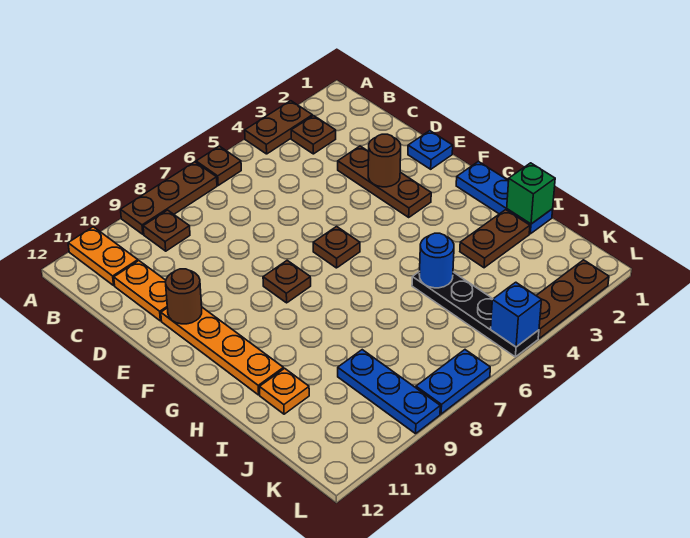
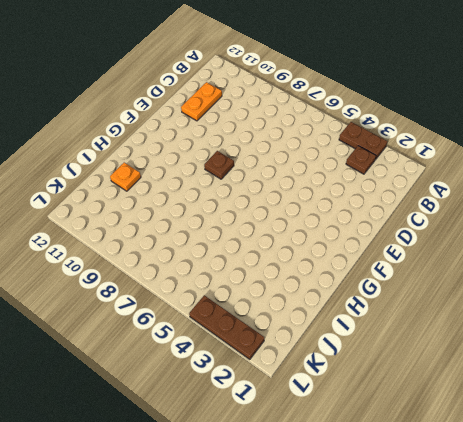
none -> brown 1x1 plate [196,146,241,185]
none -> brown 1x3 plate [121,162,217,234]
none -> orange 1x2 plate [68,227,138,285]

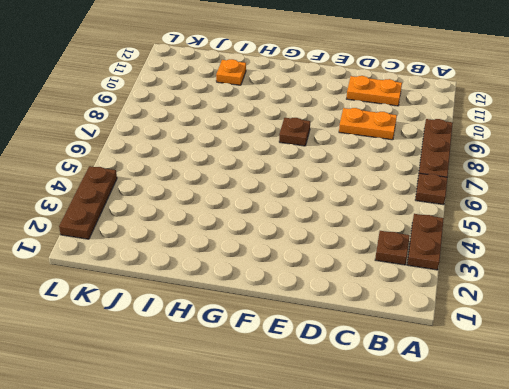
orange 1x2 plate [339,108,397,140] -> orange 1x2 plate moved to [68,227,138,285]
none -> brown 1x1 plate [143,210,190,251]
none -> brown 1x3 plate [338,146,431,217]
none -> blue 1x1 plate [408,131,453,169]

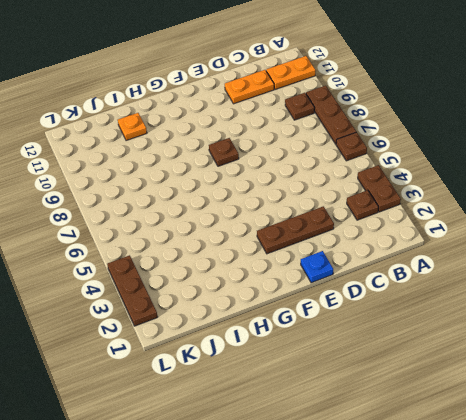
none -> orange 1x4 plate [161,307,284,395]
none -> brown 1x1 plate [313,226,360,268]
none -> blue 1x3 plate [456,161,553,234]

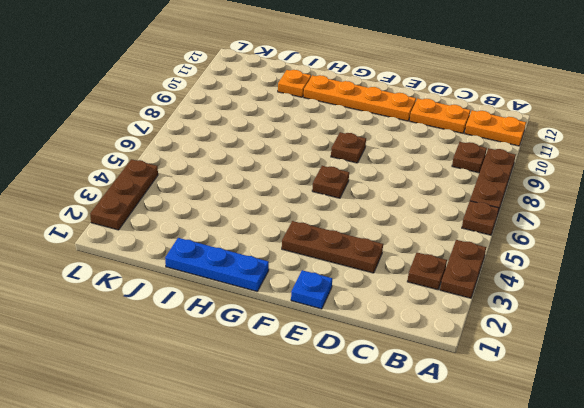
none -> brown 1x2 plate [460,210,530,268]
none -> black 1x4 plate [412,271,539,357]
none -> blue 1x3 plate [338,350,440,434]

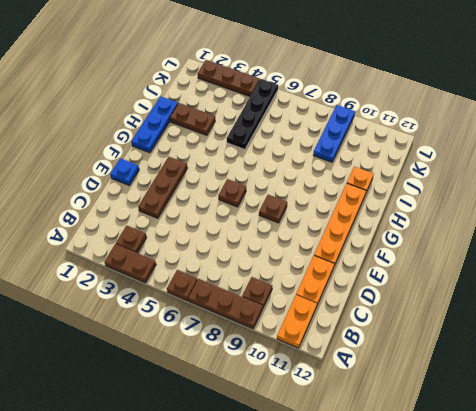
none -> blue 1x2 plate [416,350,490,414]
none -> brown 1x1 round brick [368,134,401,187]
none -> brown 1x1 round brick [166,269,202,324]

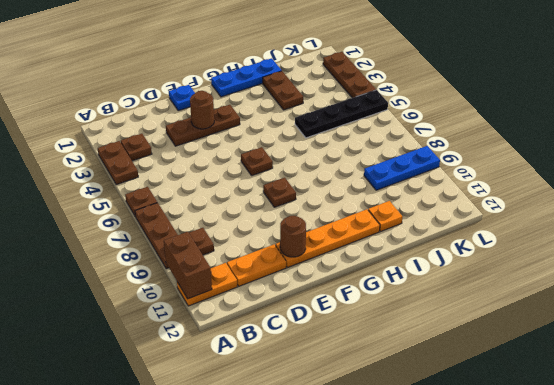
brown 1x2 brick [164,232,212,299] -> none
none -> blue 1x2 plate [416,350,490,414]
none -> green 1x1 brick [507,163,555,224]
none -> blue 1x1 round brick [419,233,454,288]

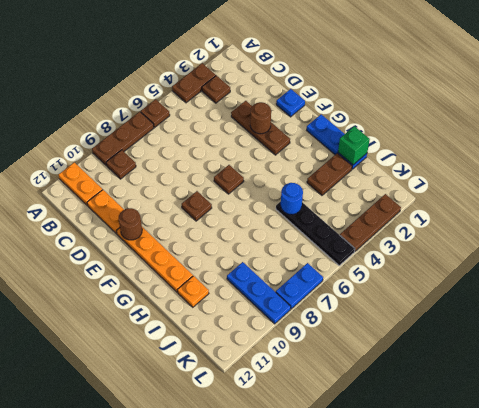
none -> blue 1x1 brick [491,282,542,347]

